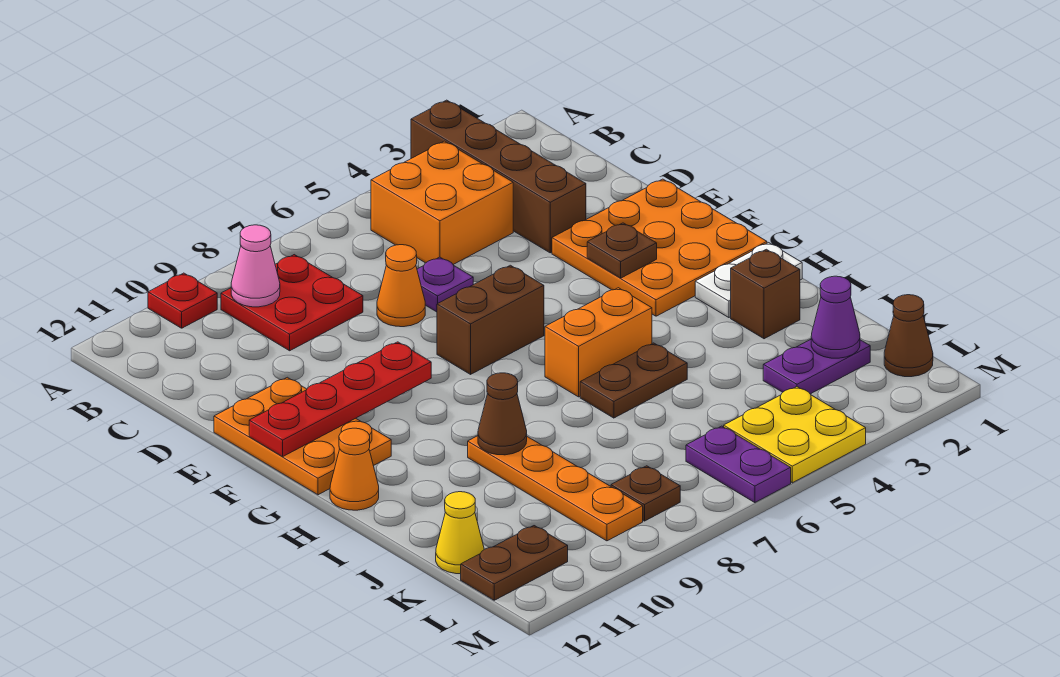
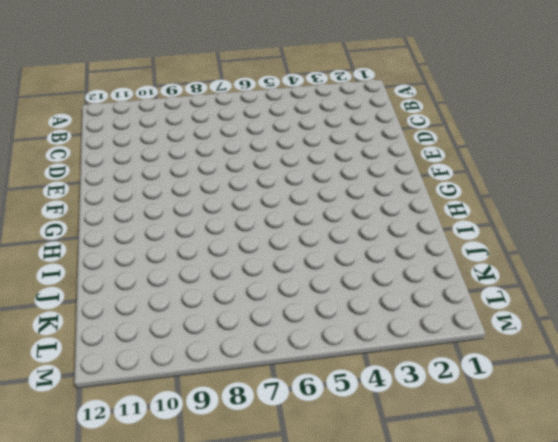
none -> brown 1x4 brick [411,100,586,253]
none -> red 1x1 plate [148,273,217,328]
none -> orange 2x2 brick [371,141,513,264]

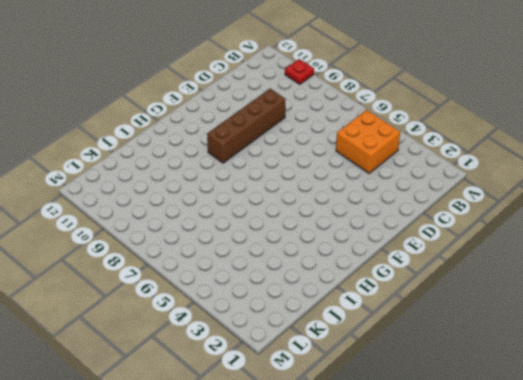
brown 1x4 brick [207,89,285,163] -> brown 1x4 brick moved to [411,100,586,253]
none -> red 2x2 plate [221,255,363,351]
none -> purple 1x1 plate [417,257,473,312]
none -> orange 1x1 cone [377,245,425,327]

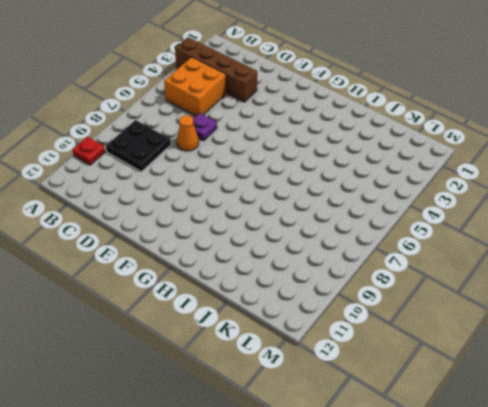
black 2x2 plate [106,120,171,172] -> red 2x2 plate [221,255,363,351]
none -> orange 3x3 plate [552,179,767,316]
none -> orange 2x3 plate [214,377,391,495]
none -> brown 1x2 brick [437,265,544,374]

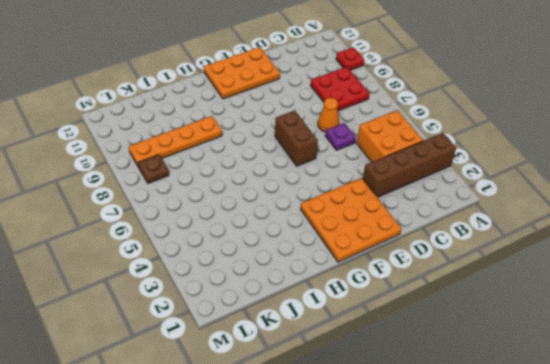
none -> white 1x2 plate [695,243,802,318]
none -> orange 1x2 brick [545,288,652,397]
none -> orange 1x1 cone [330,428,379,510]

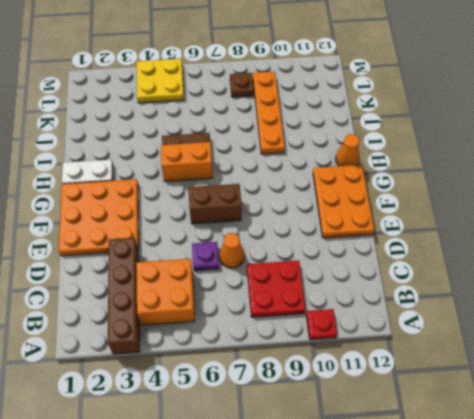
none -> brown 1x1 brick [731,249,800,339]
none -> purple 1x2 plate [763,340,870,394]
none -> yellow 1x1 cone [436,492,484,574]

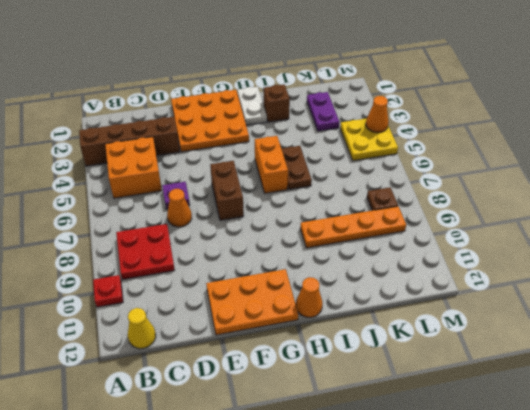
yellow 1x1 cone [128,308,156,349] -> yellow 1x1 cone moved to [436,492,484,574]
orange 1x1 cone [366,96,388,132] -> none
none -> brown 1x1 cone [884,295,933,377]
none -> purple 1x2 plate [686,426,791,503]
none -> brown 1x2 plate [461,526,568,600]

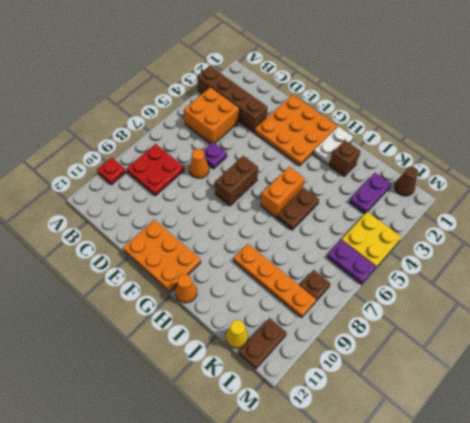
none -> pink 1x1 cone [231,225,280,307]
none -> brown 1x1 plate [587,223,657,278]
none -> red 1x4 plate [249,342,431,456]

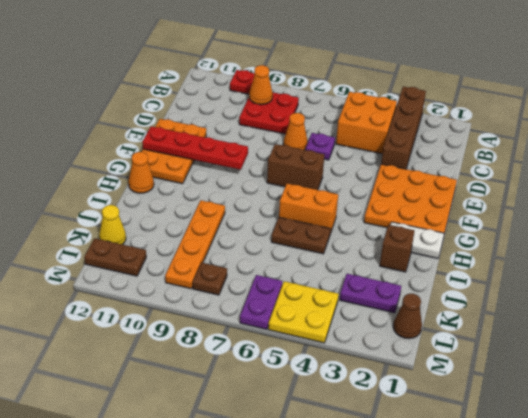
orange 1x1 cone [249,65,273,105] -> pink 1x1 cone [231,225,280,307]
none -> brown 1x1 plate [587,223,657,278]
none -> brown 1x1 cone [478,373,527,455]
none -> purple 1x1 cone [811,276,860,358]

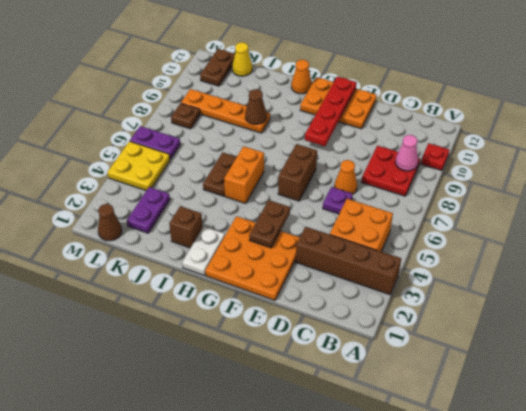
brown 1x2 plate [249,200,290,248] -> brown 1x1 plate [587,223,657,278]
none -> purple 1x1 cone [811,276,860,358]

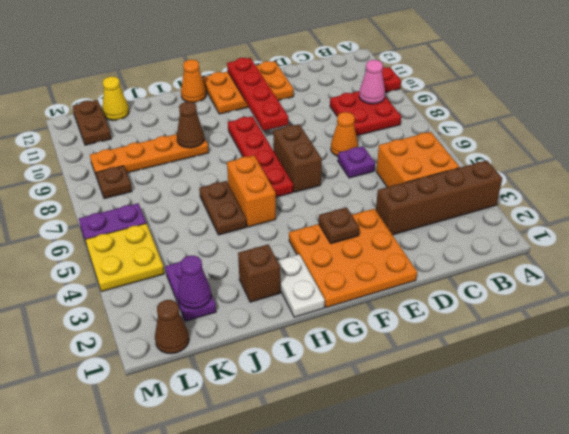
red 1x4 plate [228,116,293,197] -> none

